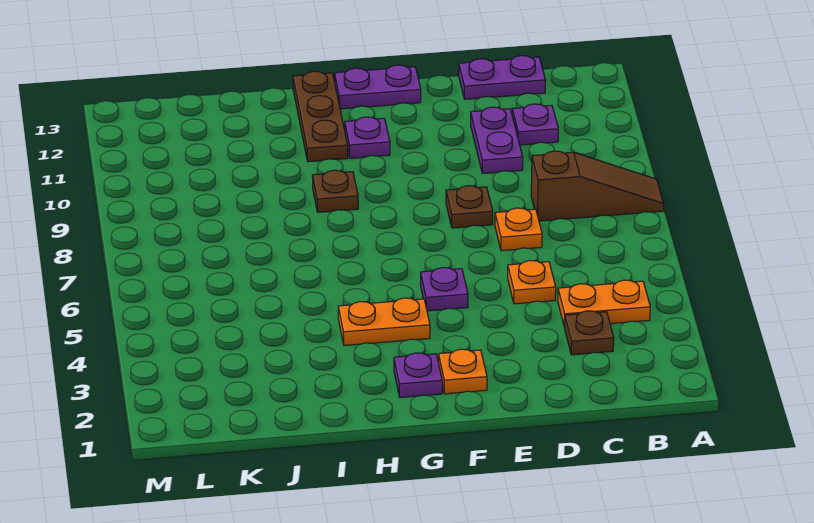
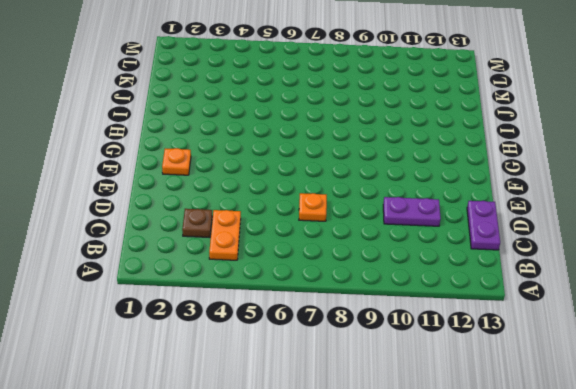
none -> brown 1x3 slope [531,151,664,221]
none -> purple 1x1 plate [512,104,558,145]
none -> orange 1x1 plate [508,261,556,304]

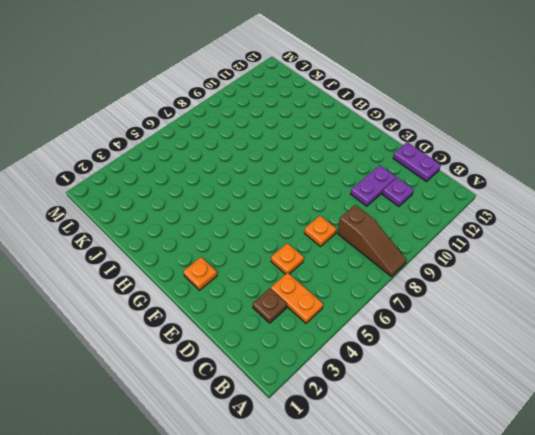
none -> brown 1x1 plate [446,186,493,228]
none -> purple 1x1 plate [421,268,468,311]
none -> purple 1x2 plate [335,65,421,109]

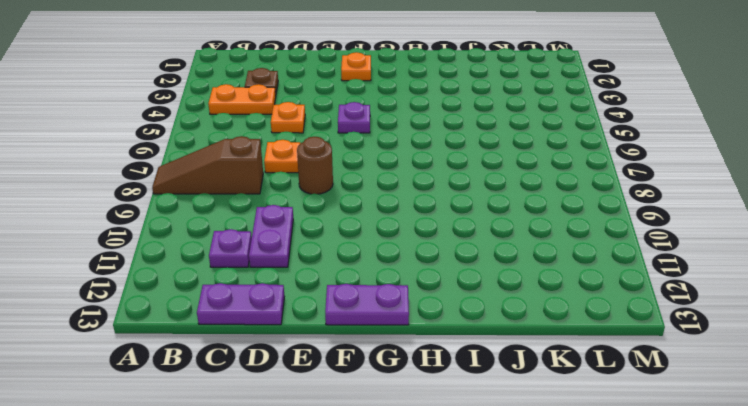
brown 1x1 round brick [297,137,333,194] -> brown 1x1 plate [446,186,493,228]
none -> purple 1x1 plate [394,353,442,398]
none -> orange 1x2 plate [338,298,430,345]
none -> purple 1x1 plate [345,117,390,158]

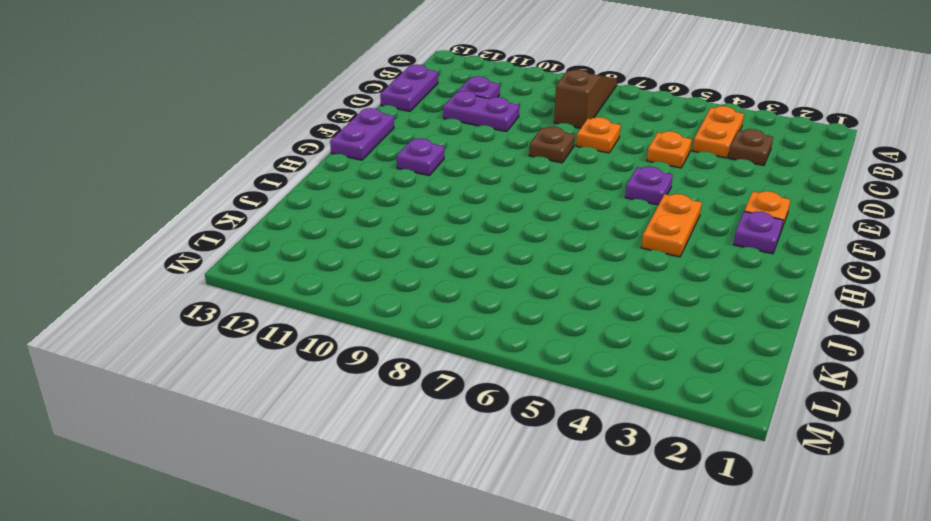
none -> brown 1x1 plate [312,170,358,212]
none -> brown 1x3 plate [293,71,348,162]

